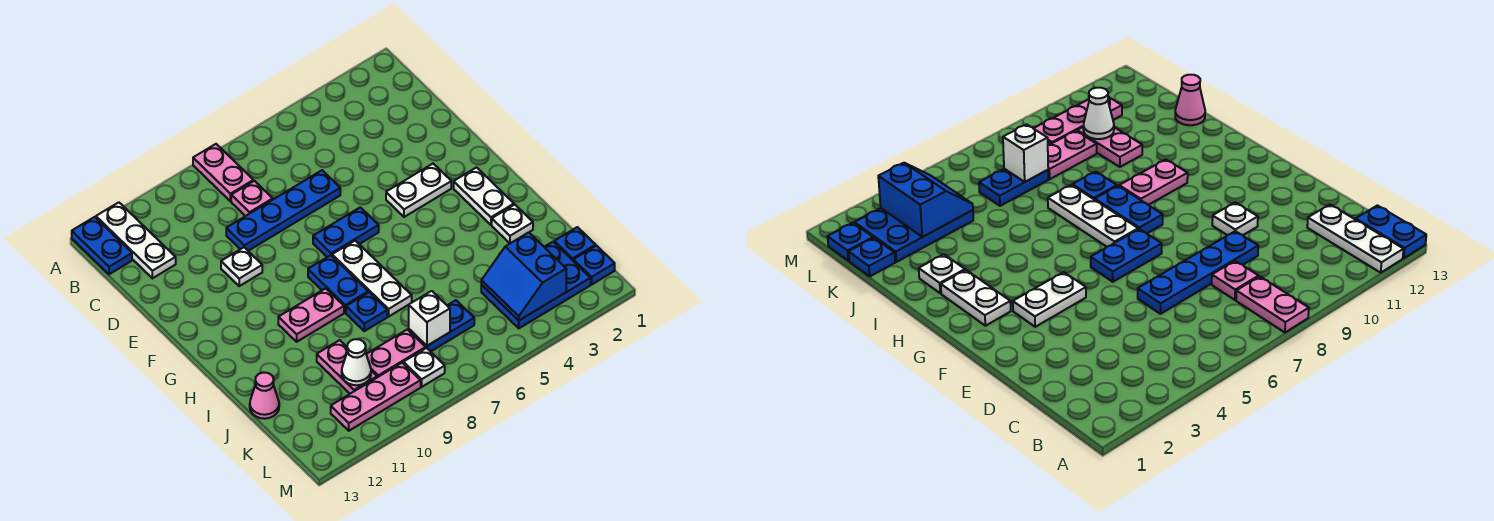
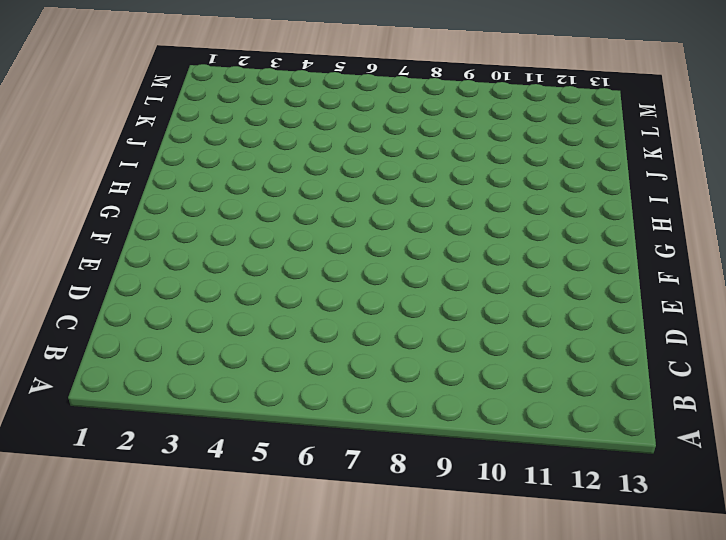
none -> pink 1x2 plate [193,144,254,201]
none -> white 1x3 plate [96,202,176,278]
none -> blue 1x2 plate [72,217,132,274]

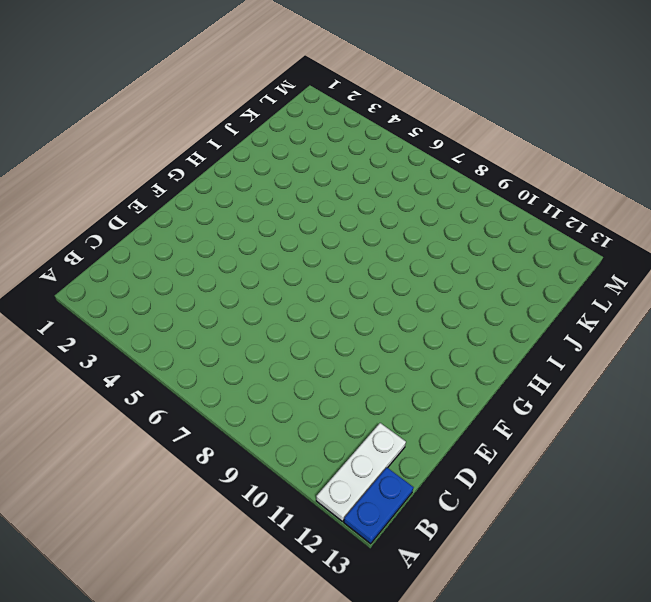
none -> pink 1x2 plate [193,144,254,201]
none -> pink 1x1 plate [231,181,273,216]
none -> blue 1x4 plate [226,170,340,251]

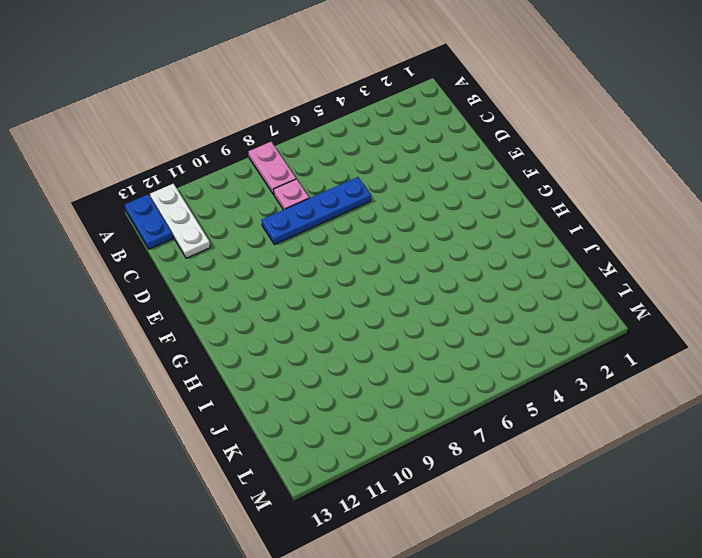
none -> white 1x1 plate [221,247,262,286]
none -> white 1x2 plate [386,164,451,217]
none -> blue 1x2 plate [313,207,379,257]

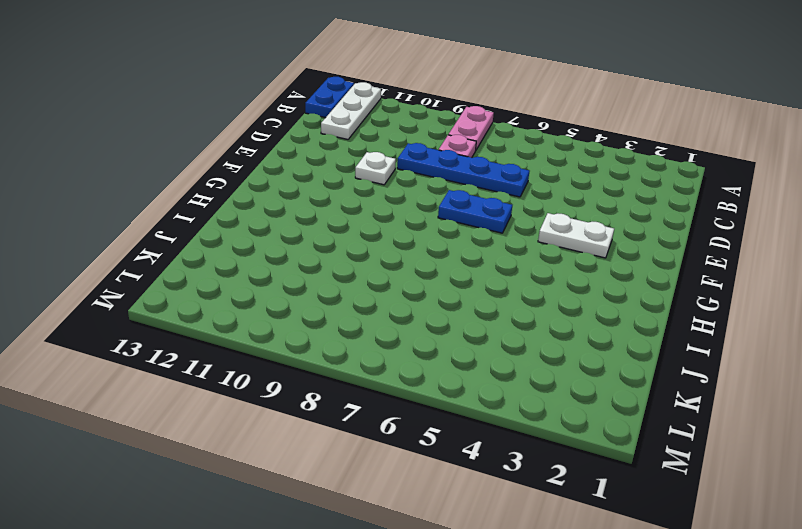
none -> white 1x2 plate [454,167,514,225]
none -> white 1x3 plate [332,241,412,316]
none -> blue 1x2 plate [308,255,368,313]

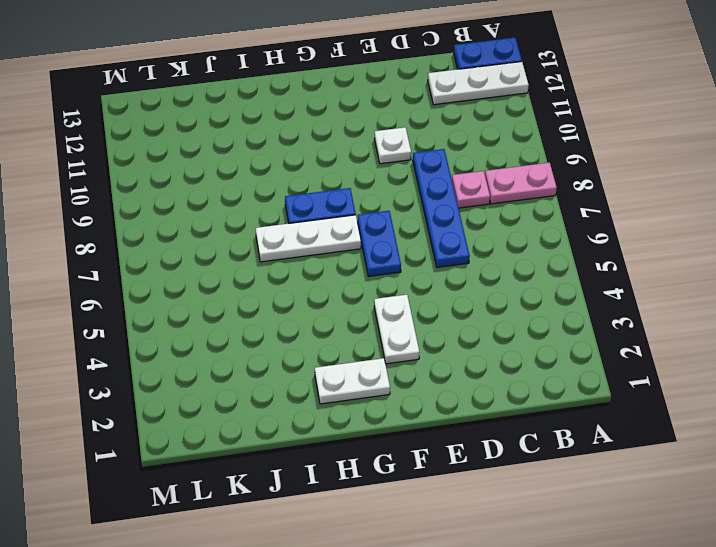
none -> pink 1x2 plate [278,288,344,342]
none -> white 1x1 plate [492,205,533,243]
none -> blue 1x1 plate [346,292,387,331]

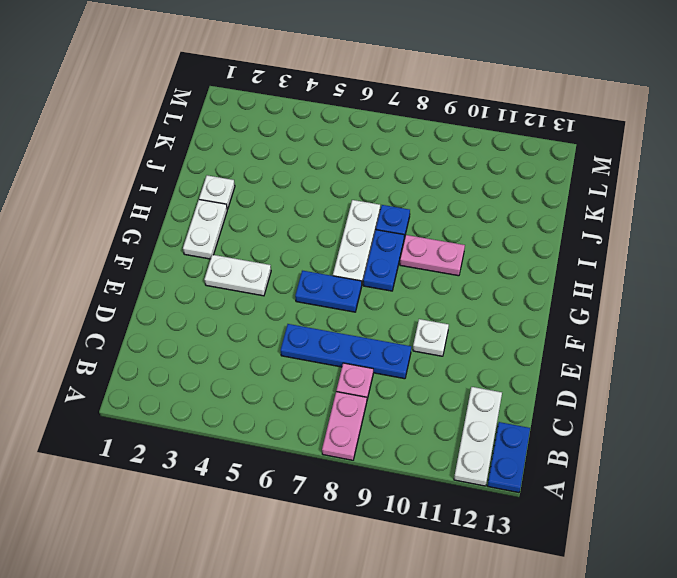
none -> pink 1x2 plate [317,340,377,394]
none -> pink 1x1 cone [250,372,279,419]
none -> blue 1x1 plate [554,227,596,260]

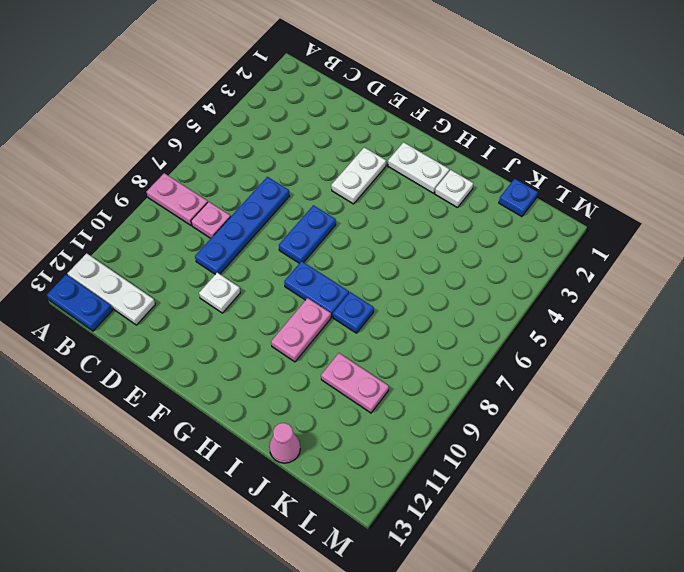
none -> white 1x3 plate [332,241,412,316]
none -> blue 2x3 plate [481,242,591,328]
none -> blue 1x2 plate [409,300,474,352]

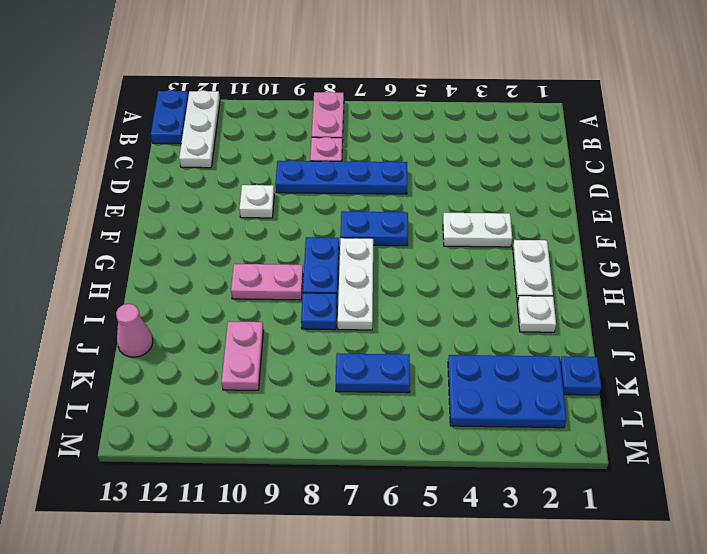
none -> pink 1x2 plate [366,329,426,377]
none -> blue 1x1 plate [573,246,615,284]
none -> white 1x1 plate [403,348,445,387]

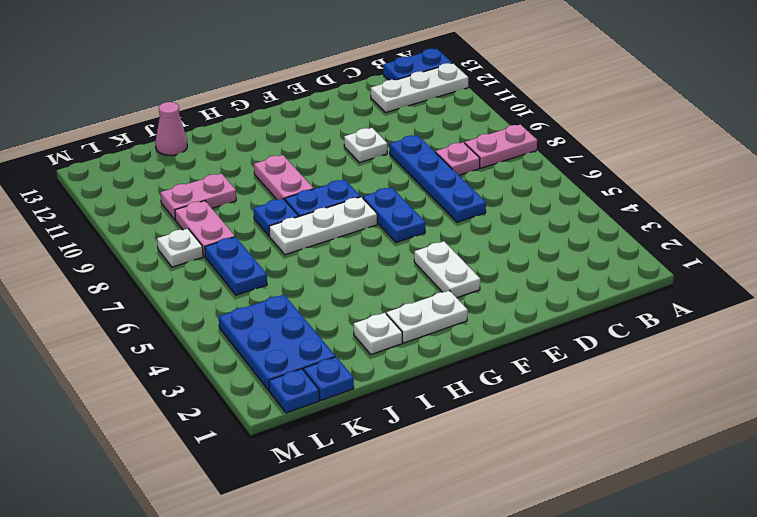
none -> pink 1x3 plate [331,363,421,431]
none -> blue 2x2 slope [481,232,566,320]
none -> white 1x1 brick [409,291,450,346]

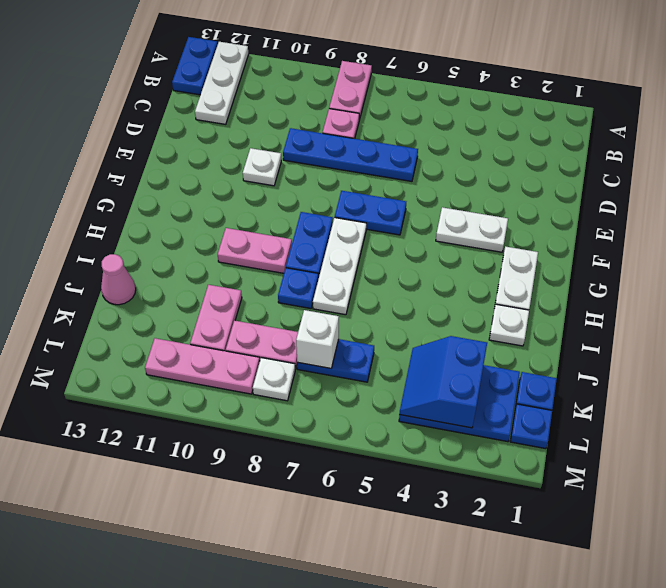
none -> white 1x1 cone [342,339,371,385]

